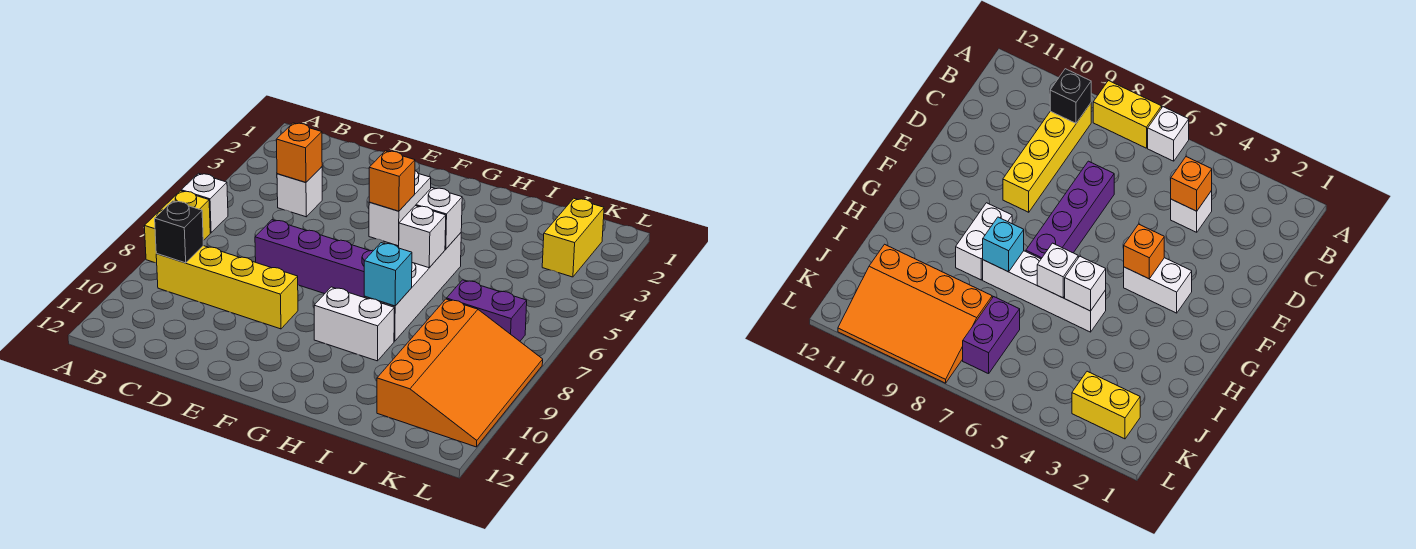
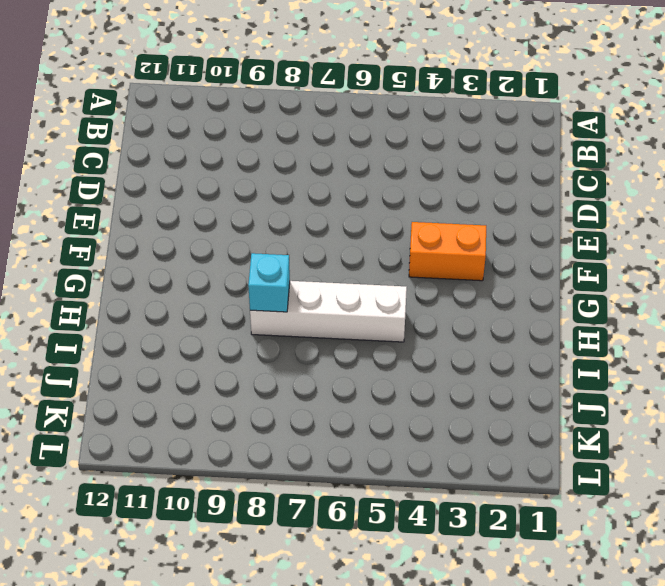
orange 1x2 brick [409,222,486,281] -> white 1x2 brick [369,171,431,246]
none -> white 1x1 brick [181,173,228,233]
none -> yellow 1x2 brick [144,191,210,263]
none -> yellow 1x4 brick [156,246,298,329]

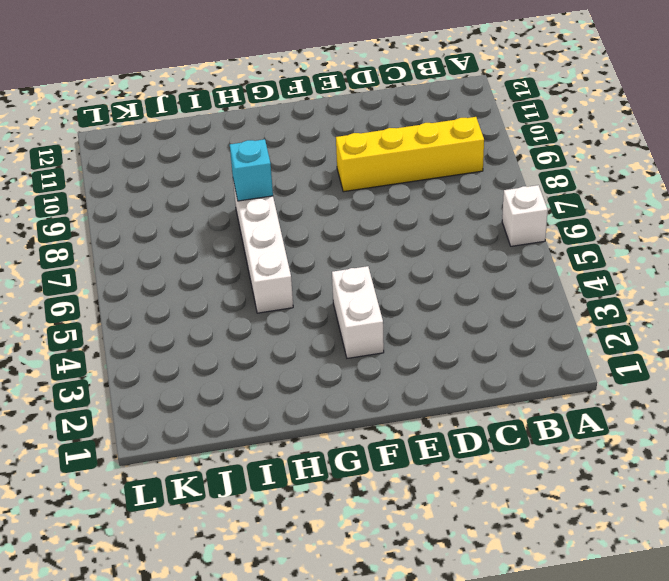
none -> yellow 1x2 brick [144,191,210,263]
none -> white 1x1 brick [277,167,322,217]
none -> purple 1x4 brick [255,220,373,297]

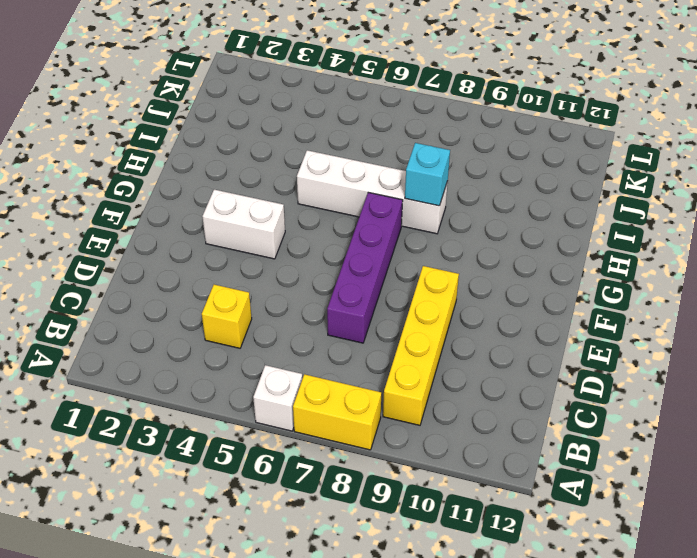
yellow 1x1 brick [202,285,252,348] -> white 1x1 brick [277,167,322,217]
none -> white 1x2 brick [314,287,394,361]
none -> purple 1x2 brick [447,280,527,341]
none -> orange 3x4 slope [377,299,543,447]

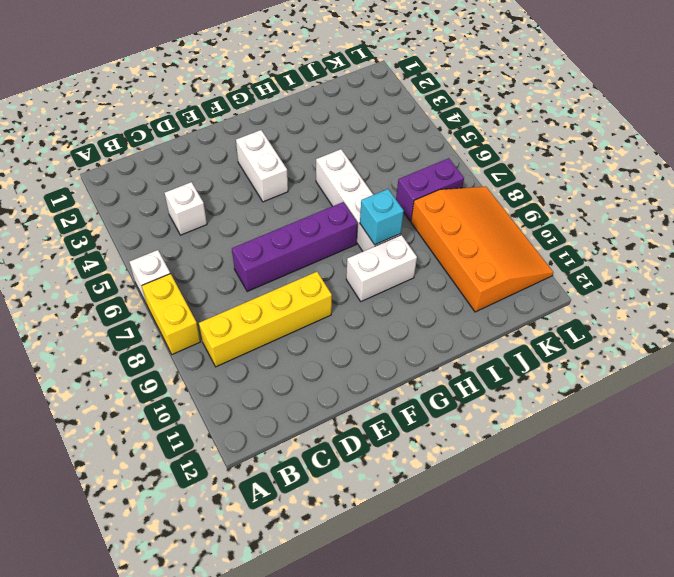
none -> yellow 1x2 brick [542,198,604,277]
none -> black 1x1 brick [155,201,203,263]
none -> orange 1x1 brick [276,123,322,182]

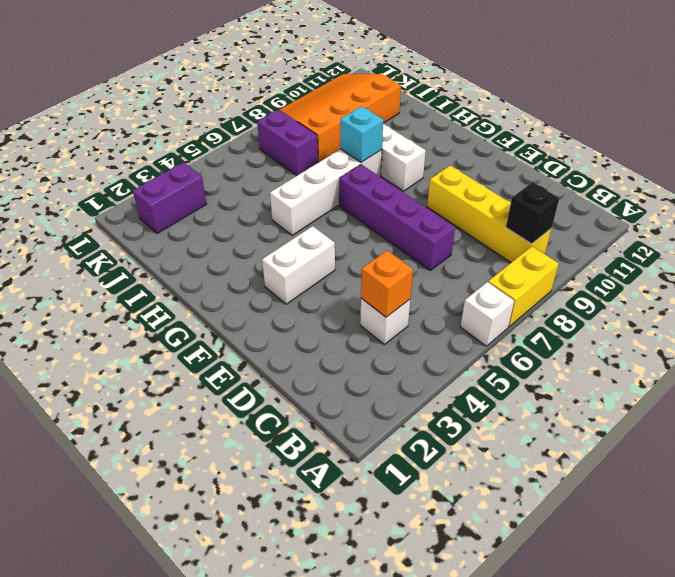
purple 1x2 brick [133,162,207,233] -> yellow 1x2 brick [542,198,604,277]
none -> orange 1x1 brick [369,151,415,211]
none -> white 1x1 brick [416,188,462,249]
none -> white 1x1 brick [399,206,446,268]

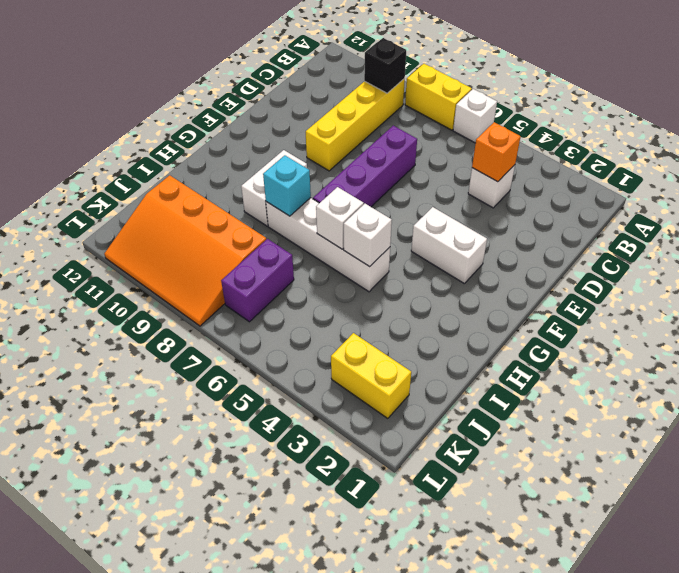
none -> orange 1x1 brick [369,151,415,211]

